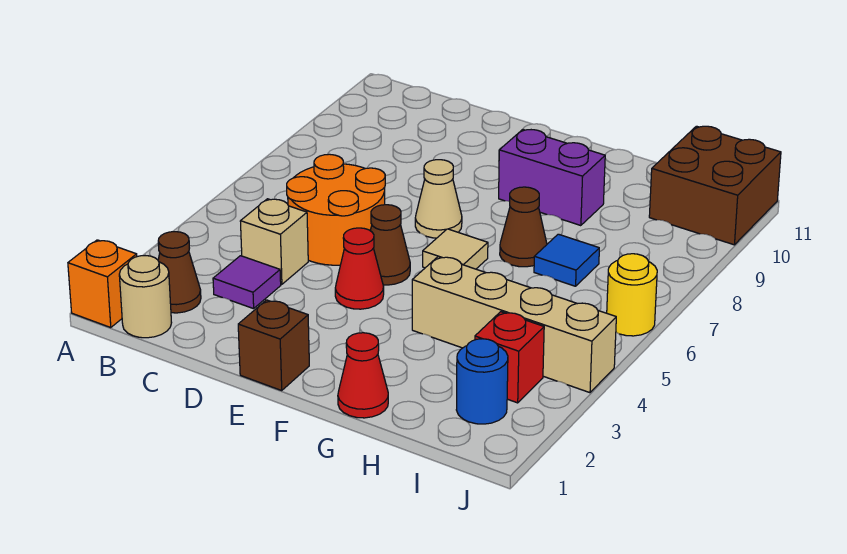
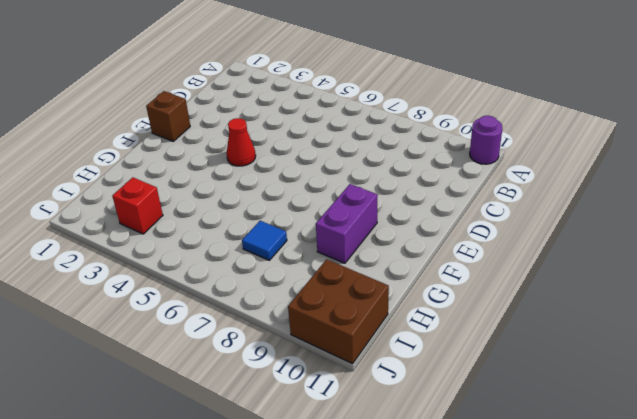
purple 1x1 round brick [470,116,502,164] -> none
none -> orange 1x1 brick [68,240,137,328]
none -> tan 1x1 round brick [119,256,172,338]
none -> brown 1x1 cone [158,232,201,313]

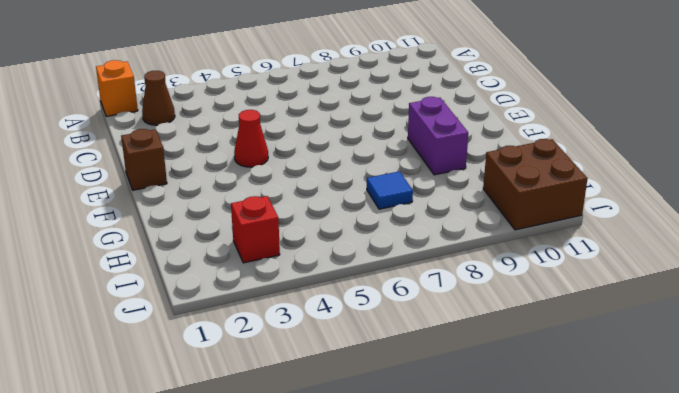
none -> tan 1x1 round brick [119,256,172,338]
none -> purple 1x1 tile [213,256,281,309]
none -> tan 1x1 brick [240,199,308,284]

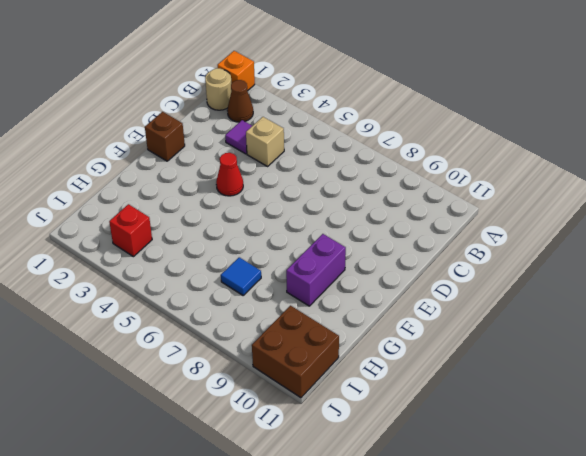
none -> orange 2x2 round brick [287,154,385,265]
none -> brown 1x1 cone [370,205,410,285]
none -> tan 1x1 cone [415,160,462,238]

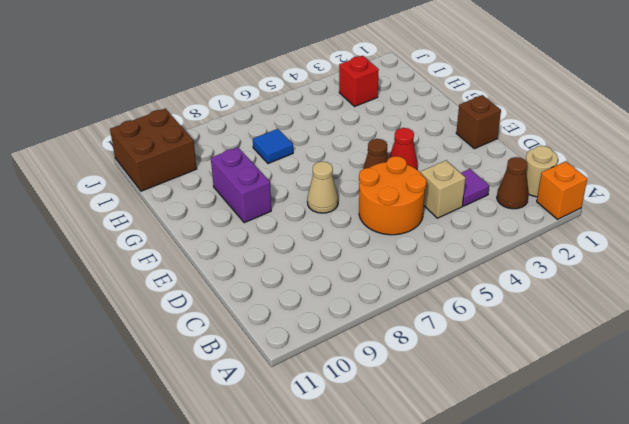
none -> tan 1x1 tile [423,229,488,269]
none -> red 1x1 cone [338,333,388,418]
none -> tan 1x4 brick [412,256,616,393]

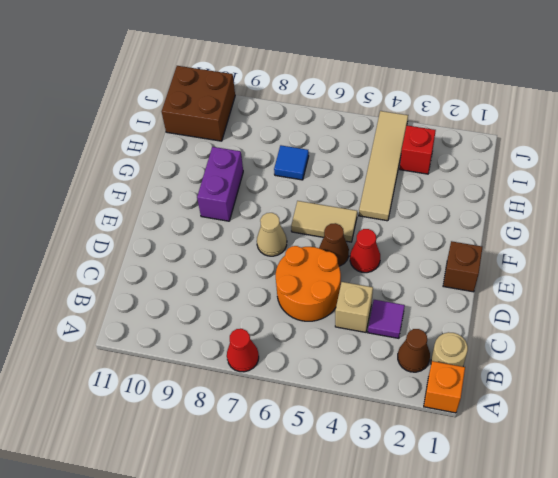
red 1x1 cone [227,329,259,372] -> red 1x1 cone moved to [338,333,388,418]
tan 1x2 tile [291,201,357,242] -> tan 1x1 tile [423,229,488,269]
tan 1x4 tile [359,111,408,221] -> tan 1x4 brick [412,256,616,393]
none -> brown 1x1 cone [500,187,547,267]
none -> blue 1x1 round brick [456,339,508,424]
none -> yellow 1x1 round brick [607,254,657,336]

